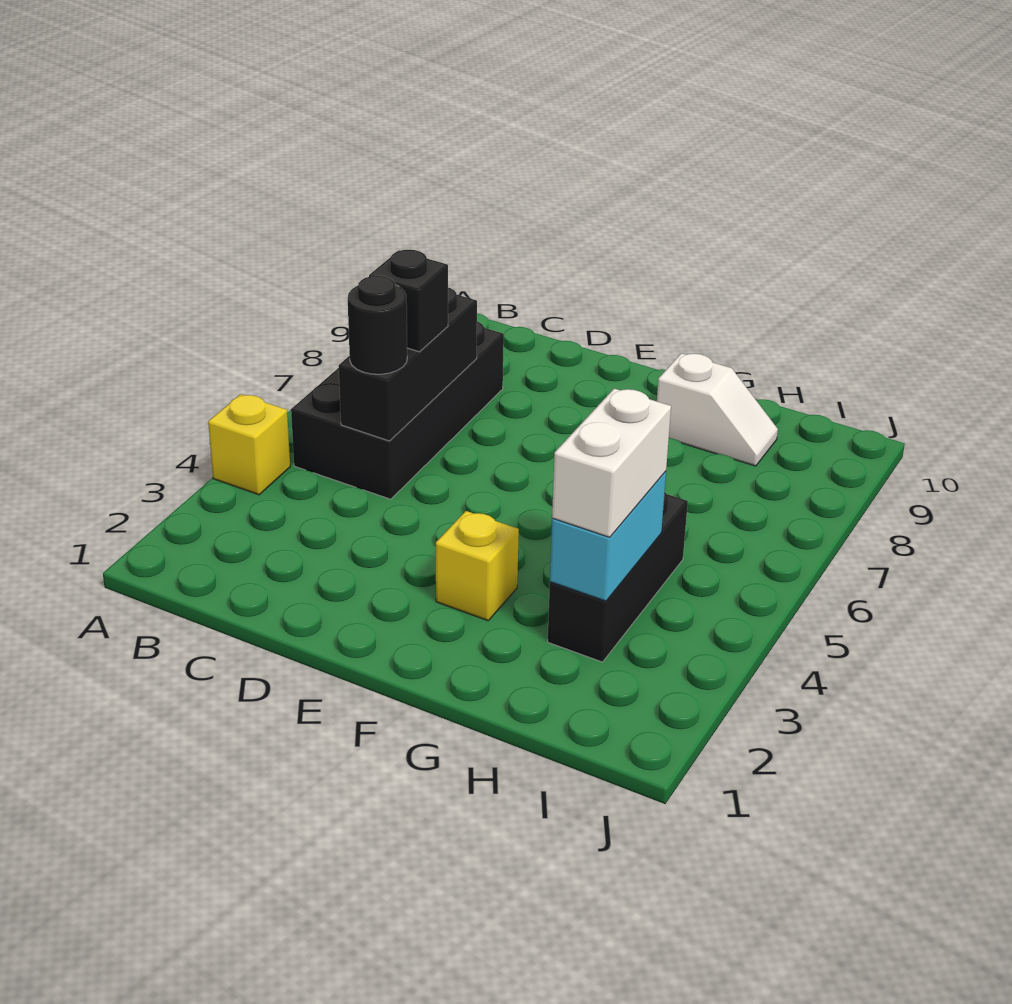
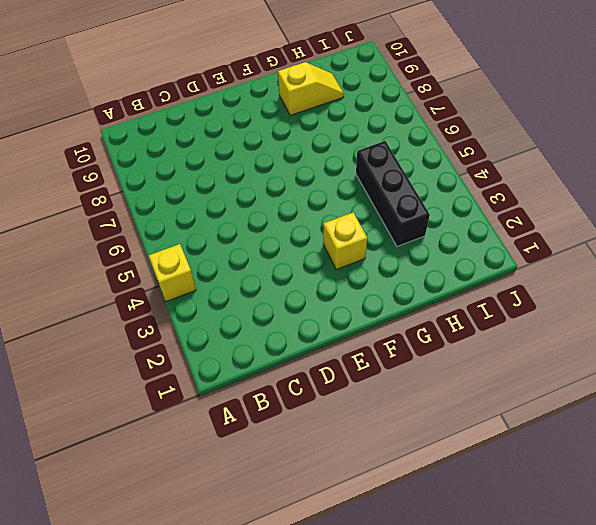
yellow 1x2 slope [278,62,344,115] -> white 1x2 slope [657,353,778,466]
none -> black 2x4 brick [291,322,504,499]
none -> black 1x3 brick [339,288,477,441]

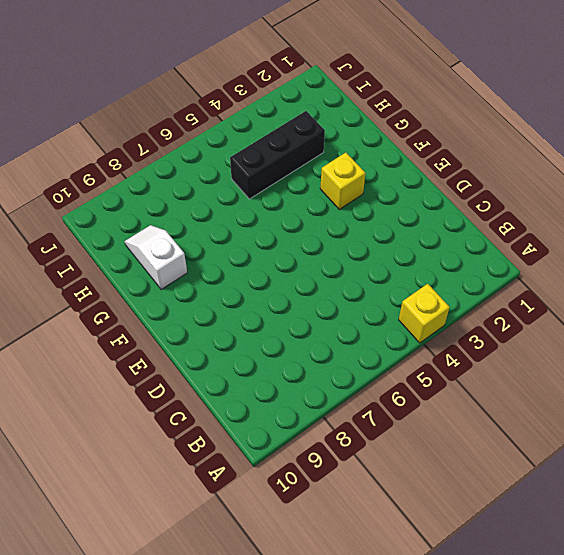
none -> black 2x4 brick [291,322,504,499]
none -> black 1x3 brick [339,288,477,441]

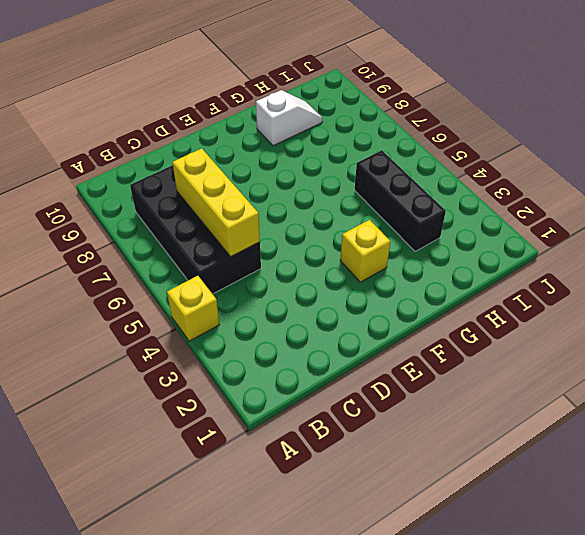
yellow 1x3 brick [172,148,260,257] -> black 1x3 brick [339,288,477,441]
none -> cyan 1x2 brick [550,471,666,601]
none -> black 1x1 round brick [348,276,407,374]

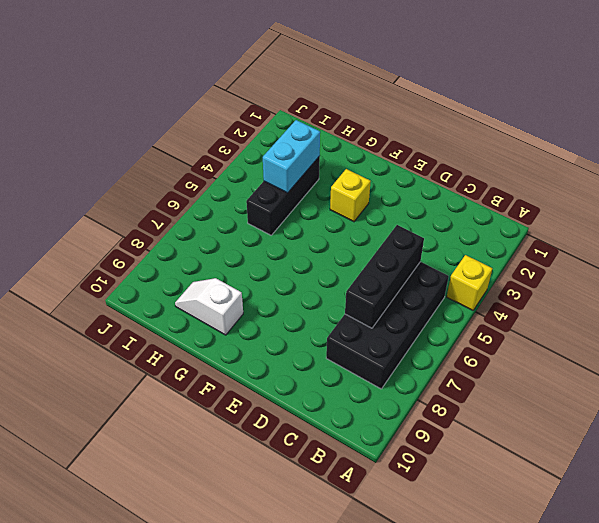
none -> black 1x1 round brick [348,276,407,374]
none -> black 1x1 brick [369,250,448,352]

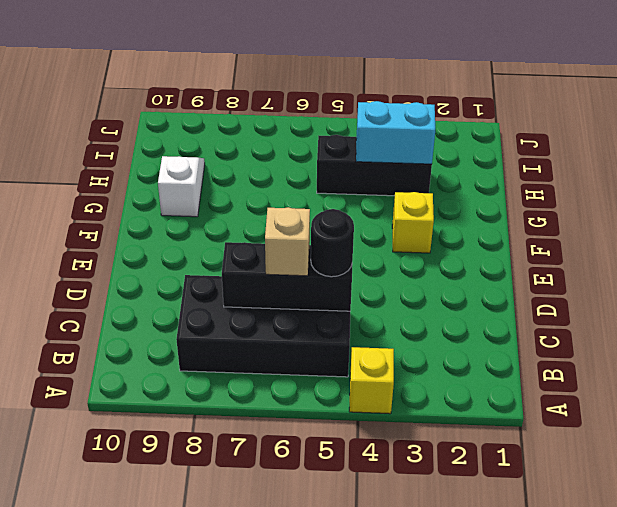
tan 1x1 brick [265,207,310,276] -> black 1x1 brick [369,250,448,352]
none -> white 1x2 brick [552,389,671,537]

